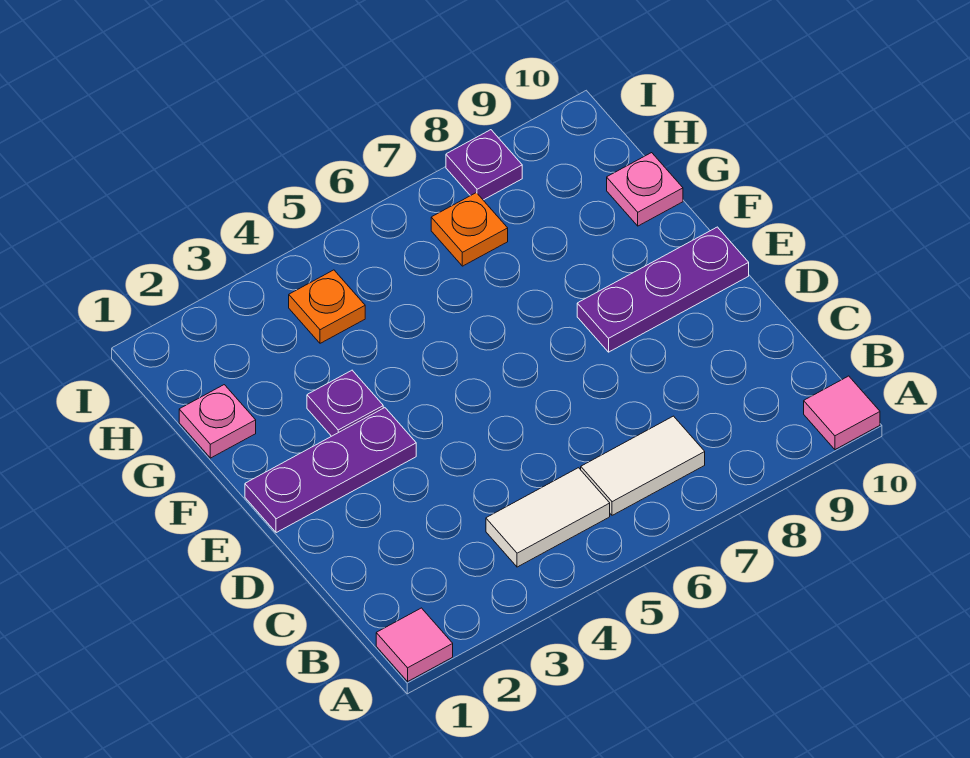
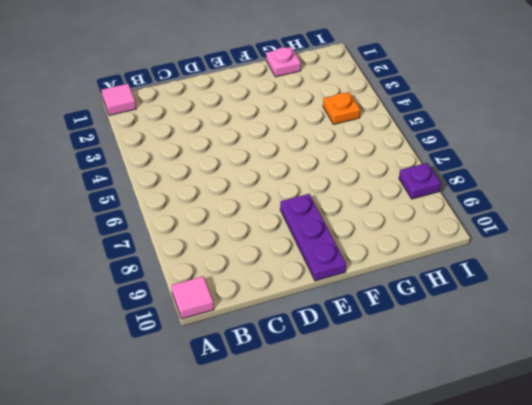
none -> white 1x2 tile [486,468,610,567]
none -> white 1x2 tile [581,416,705,515]
none -> purple 1x3 plate [245,408,416,533]

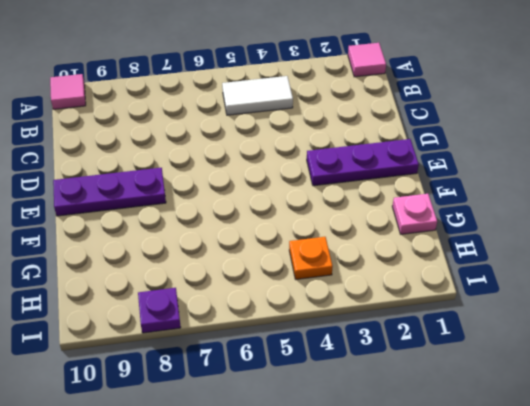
none -> white 1x2 tile [581,416,705,515]
none -> purple 1x1 plate [307,370,383,436]
none -> pink 1x1 plate [607,153,683,226]

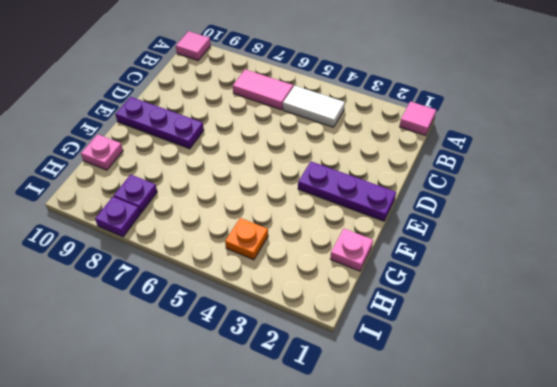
pink 1x2 tile [233,69,293,110] -> white 1x2 tile [581,416,705,515]
purple 1x1 plate [114,175,157,213] -> purple 1x1 plate moved to [307,370,383,436]
none -> orange 1x1 plate [431,193,508,266]

